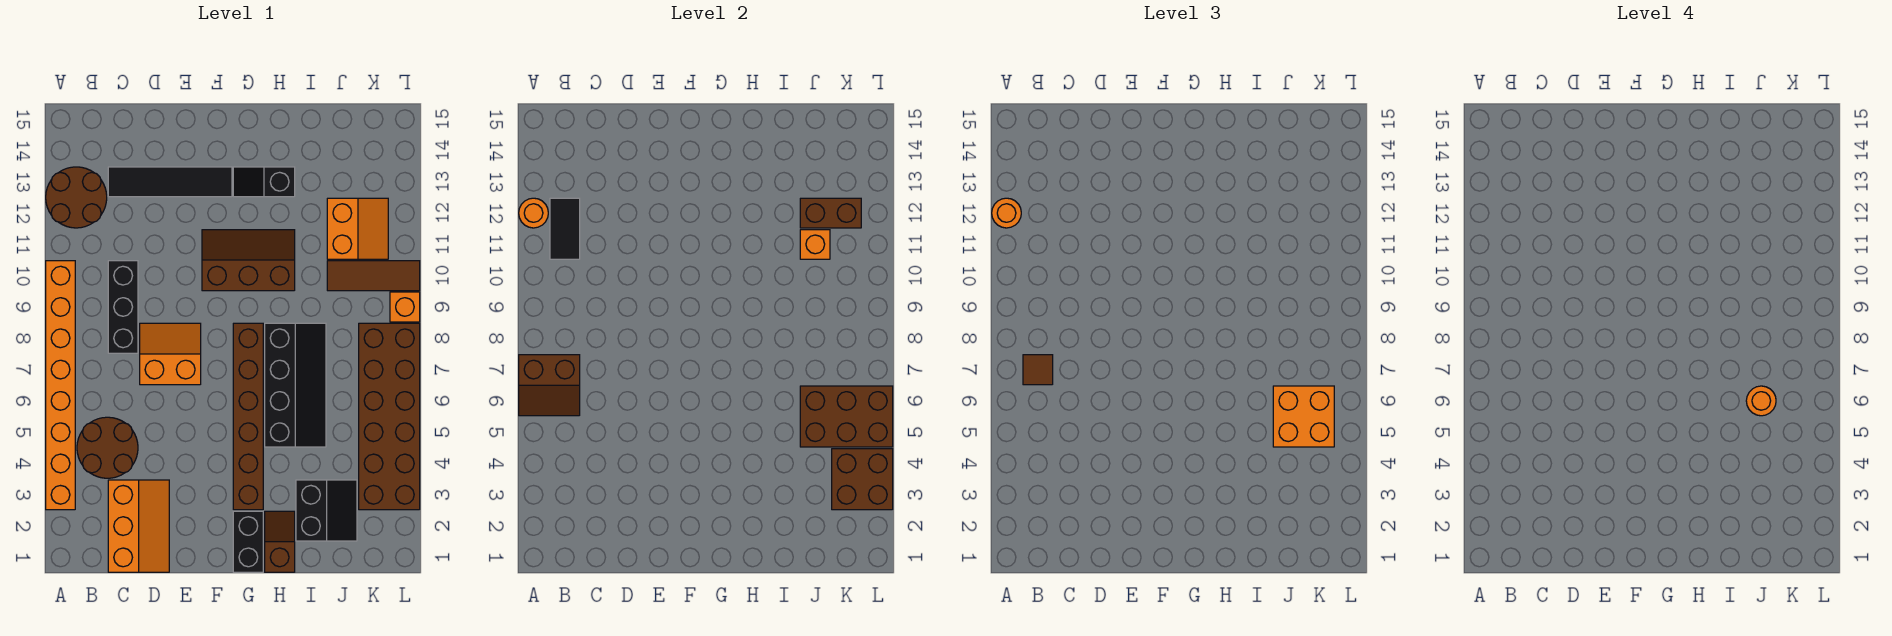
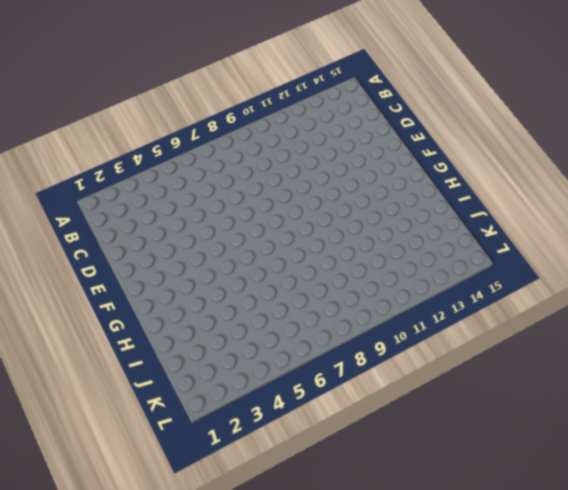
none -> orange 1x8 brick [46,261,75,510]
none -> brown 2x2 round brick [46,167,107,228]
none -> brown 2x2 round brick [77,417,138,478]

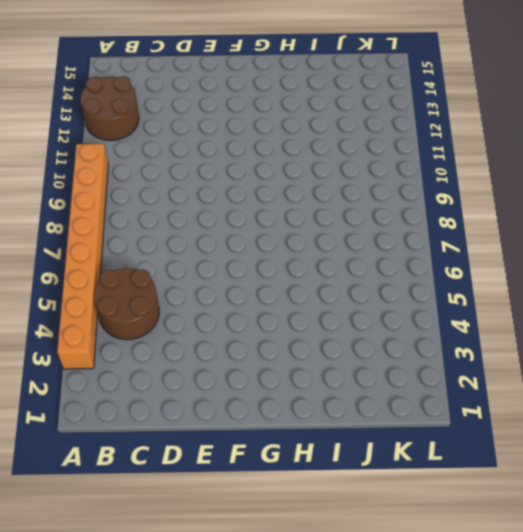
none -> orange 2x3 slope [108,480,169,572]
none -> black 1x3 brick [108,261,138,353]
none -> black 1x4 tile [108,167,232,197]

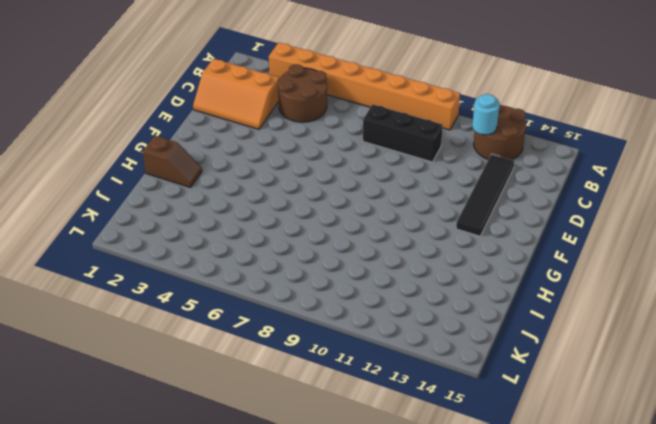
cyan 1x1 round brick [472,94,500,135] -> black 1x2 tile [550,198,580,259]
none -> orange 2x2 slope [140,323,201,385]
none -> brown 2x3 slope [202,230,295,291]
none -> black 1x2 brick [233,511,263,572]

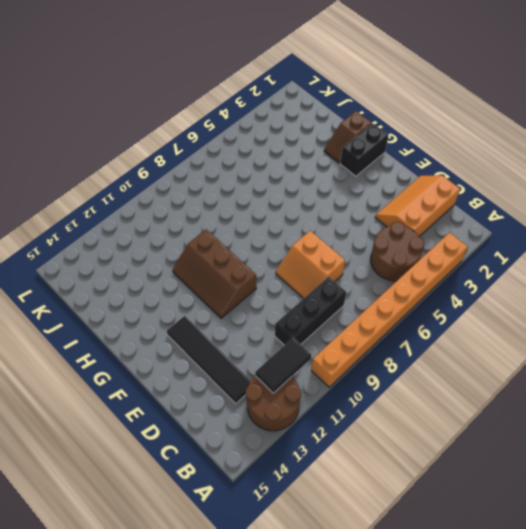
none -> brown 1x6 brick [233,323,263,510]
none -> black 1x2 slope [233,167,295,197]
none -> black 2x4 slope [265,323,326,447]

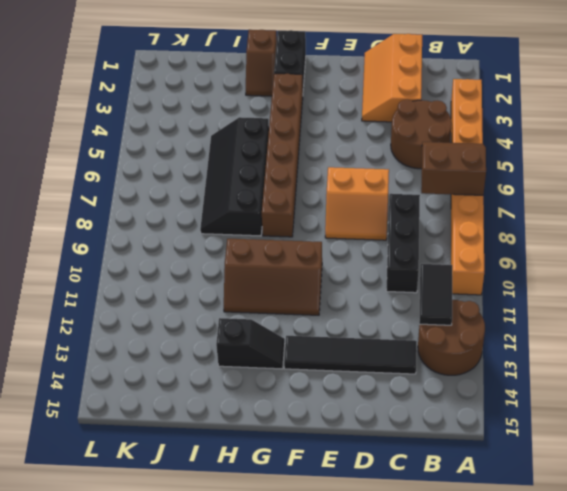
none -> black 2x2 slope [296,480,357,541]
none -> brown 1x3 tile [327,261,420,291]
none -> orange 2x2 slope [327,198,388,259]

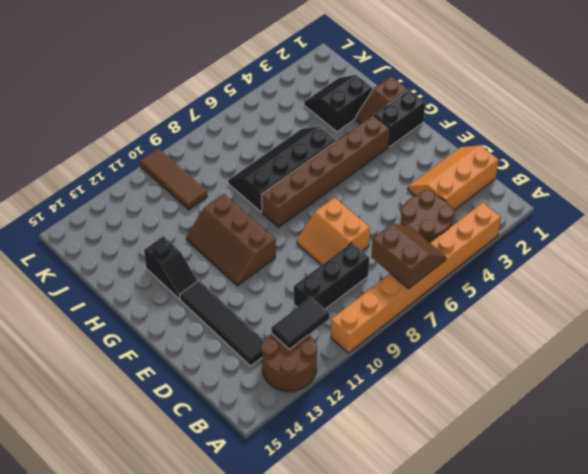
none -> orange 2x2 slope [327,198,388,259]
none -> brown 2x6 brick [359,323,420,510]
none -> orange 1x1 brick [390,292,420,322]

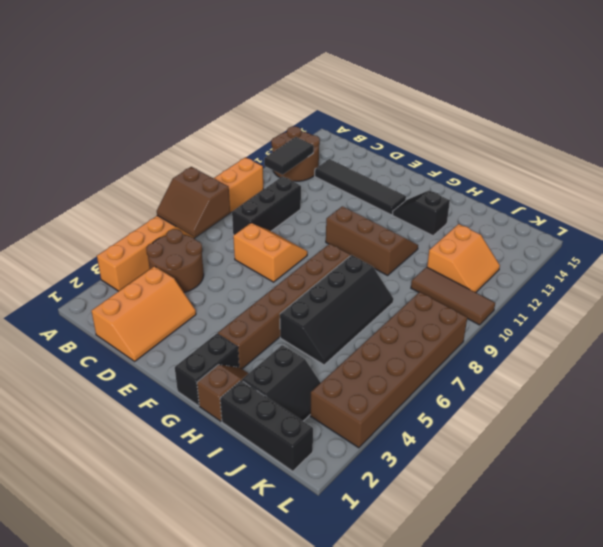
black 1x3 brick [220,381,313,471] -> none
none -> orange 1x1 brick [390,292,420,322]
none -> orange 1x1 round brick [519,198,548,228]
none -> brown 2x3 brick [800,386,893,447]

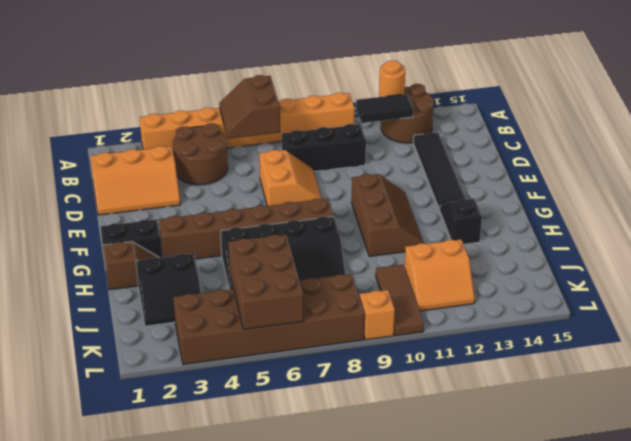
none -> orange 1x1 brick [800,230,830,259]
none -> brown 1x2 brick [800,198,861,228]
none -> brown 2x2 brick [832,449,893,510]

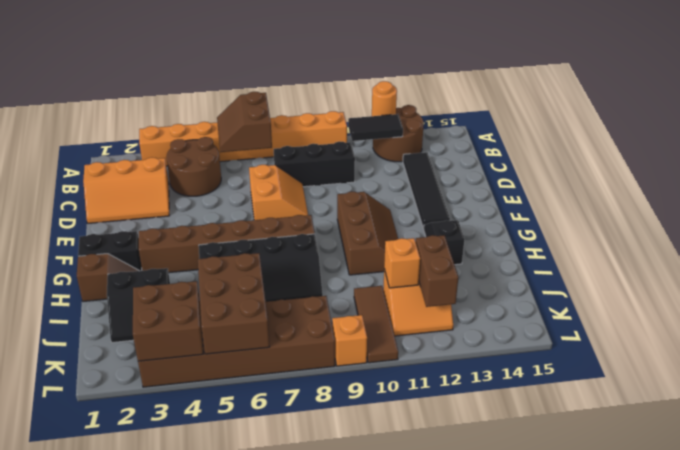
none -> orange 1x1 round brick [992,198,1021,228]
none -> brown 1x1 tile [1023,355,1053,385]
none -> orange 2x2 brick [1273,386,1334,447]

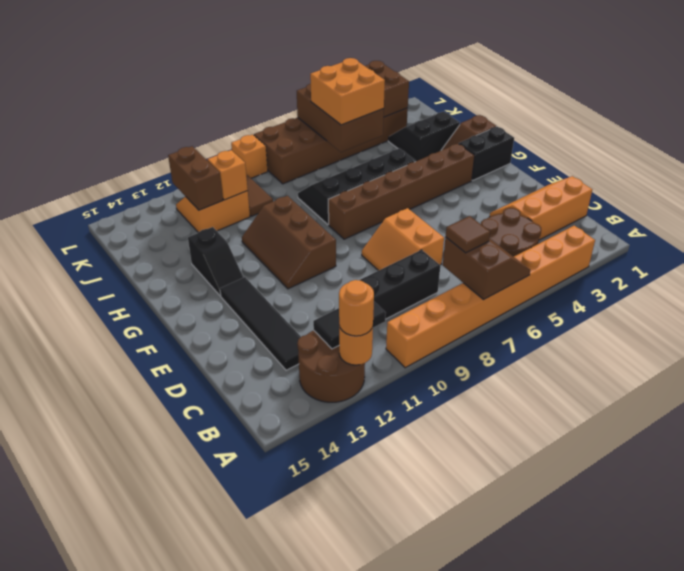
none -> orange 1x1 round brick [1746,386,1776,416]

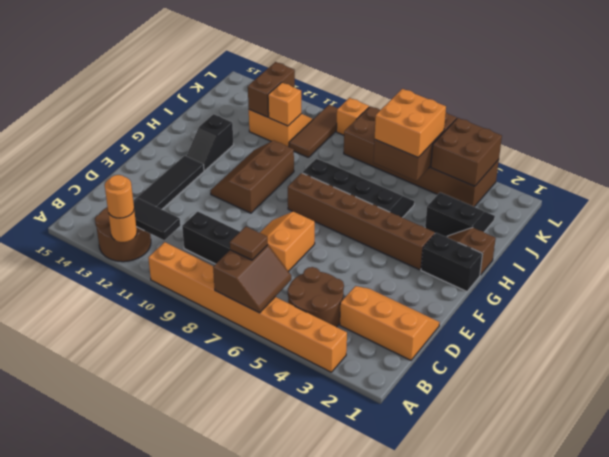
none -> orange 1x1 round brick [1746,386,1776,416]

